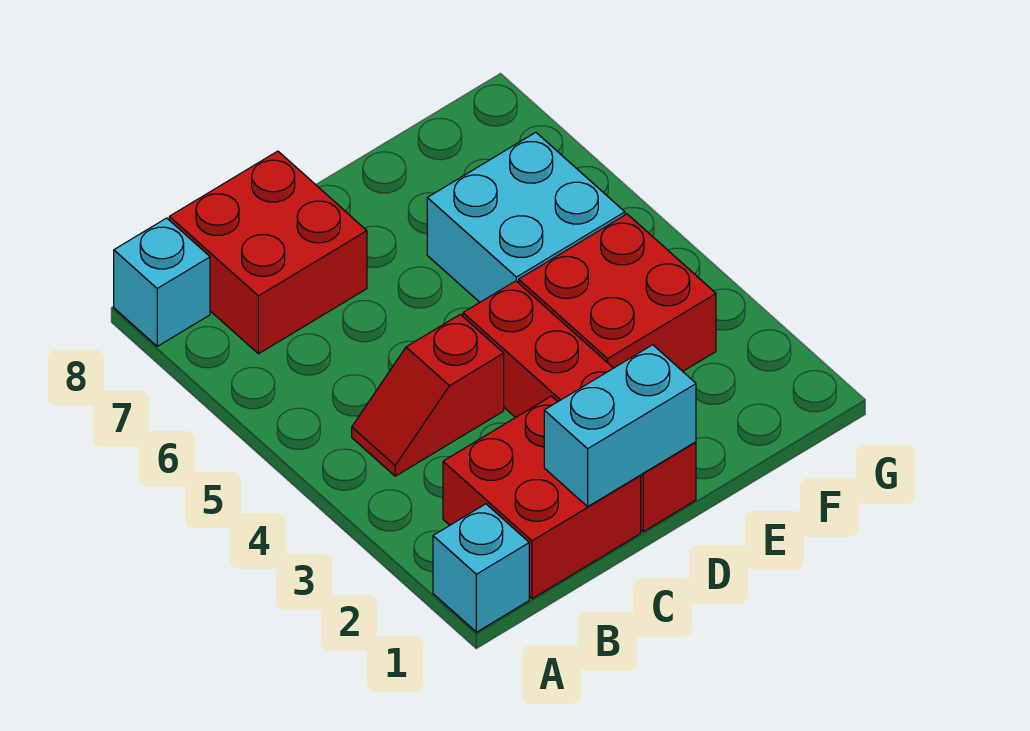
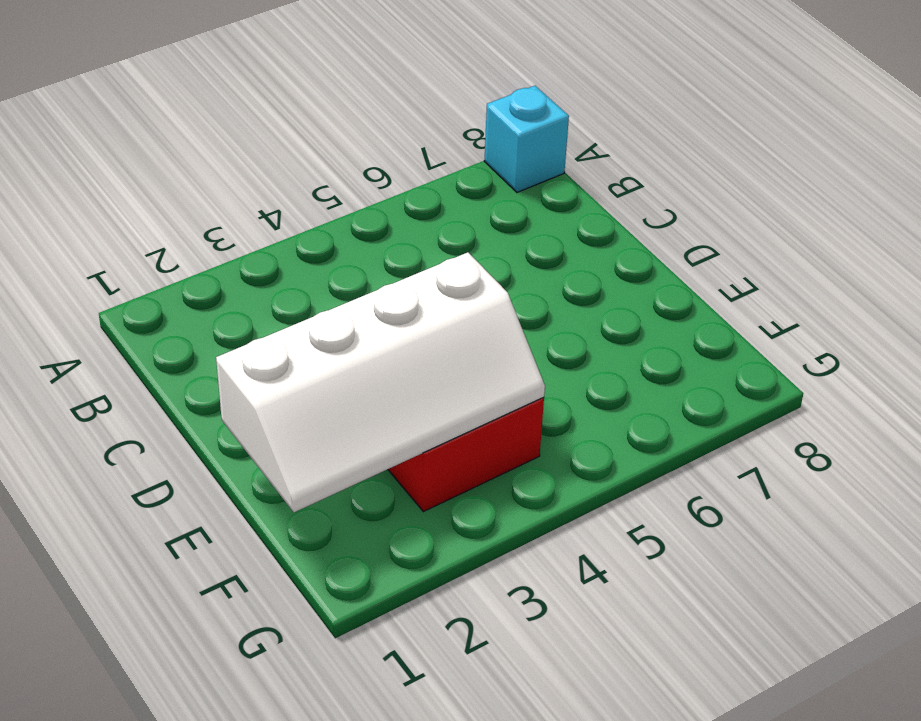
white 2x4 slope [216,252,545,512] -> none
none -> cyan 1x1 brick [433,504,529,632]
none -> red 2x2 brick [443,396,641,599]

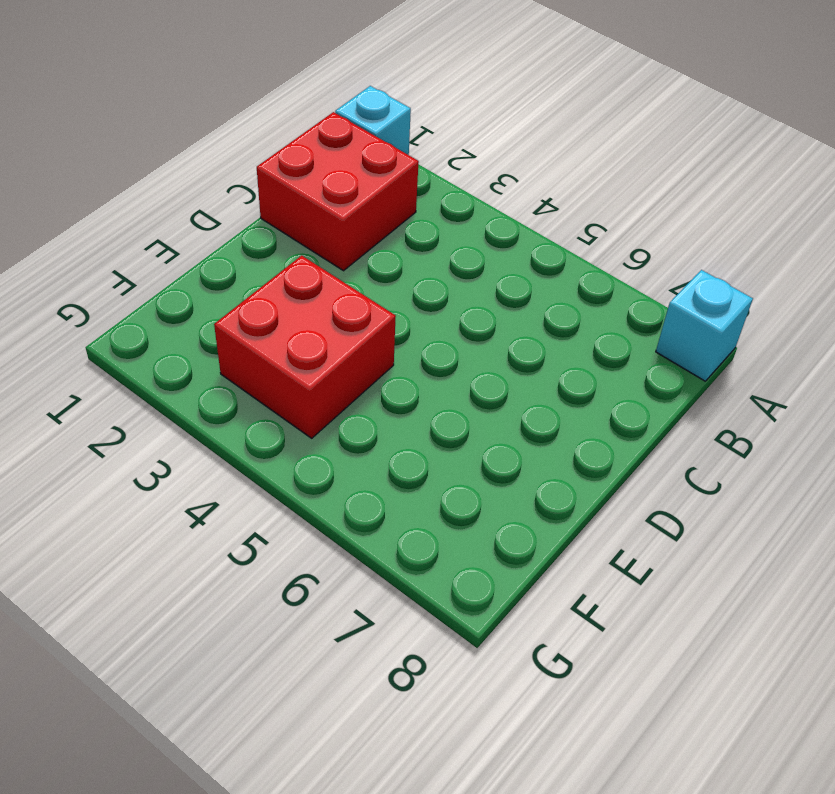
none -> red 1x2 slope [352,314,504,476]
none -> red 2x2 brick [169,151,367,354]

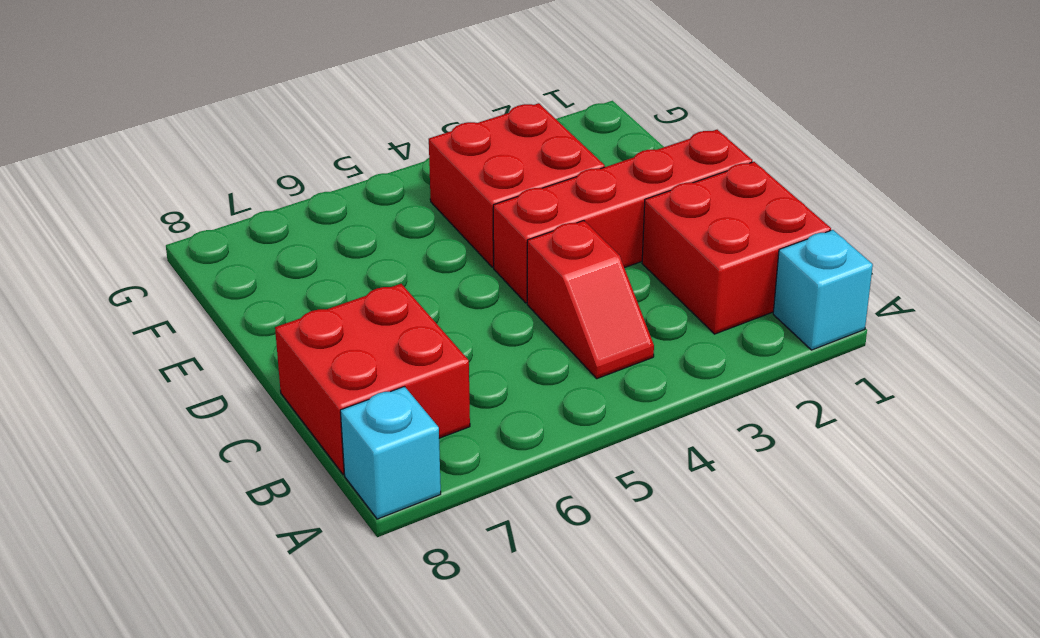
none -> cyan 2x2 brick [427,132,625,302]
none -> cyan 1x2 brick [544,345,696,506]

